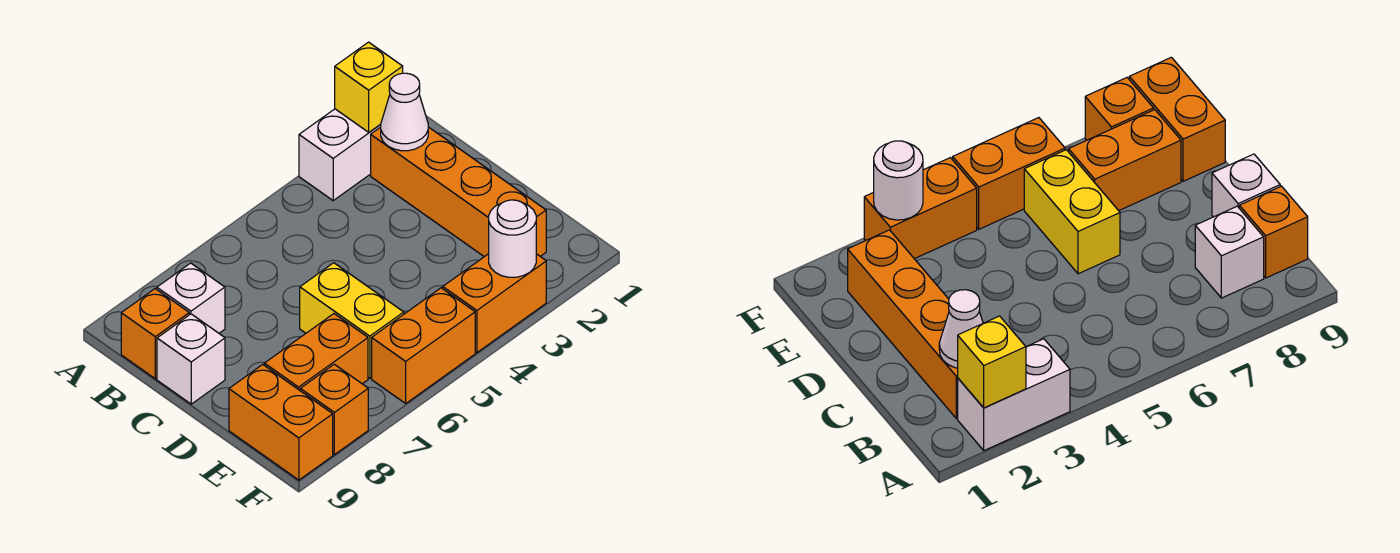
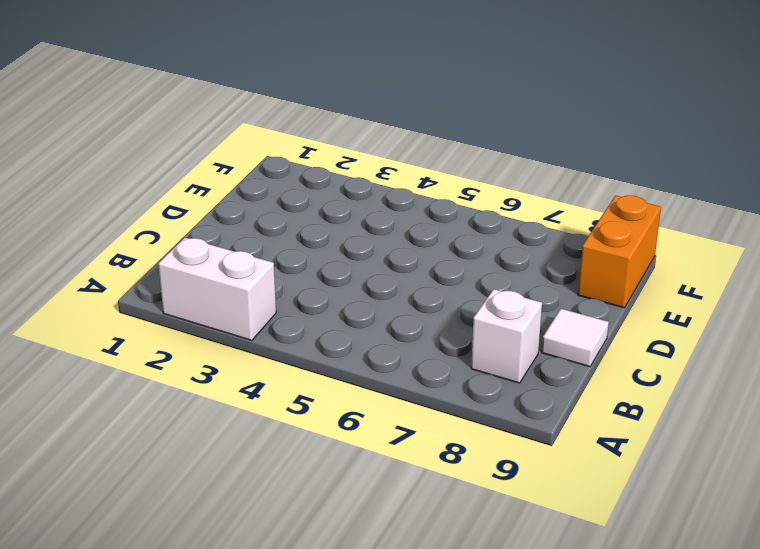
white 1x1 tile [542,309,609,367] -> white 1x1 brick [157,314,225,404]
none -> orange 1x4 brick [371,127,546,257]
none -> orange 1x1 brick [121,289,189,379]
none -> yellow 1x2 brick [300,263,404,378]

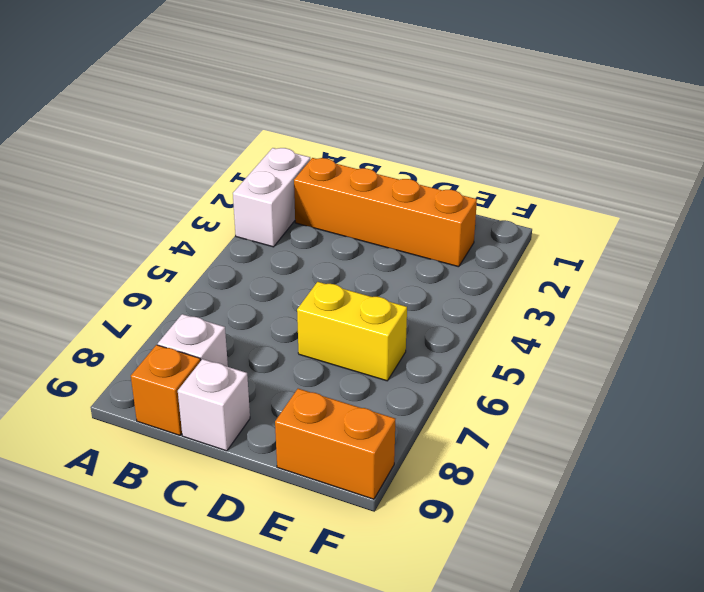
none -> orange 1x2 brick [264,314,368,390]
none -> orange 1x2 brick [443,254,546,353]
none -> orange 1x2 brick [372,288,475,403]

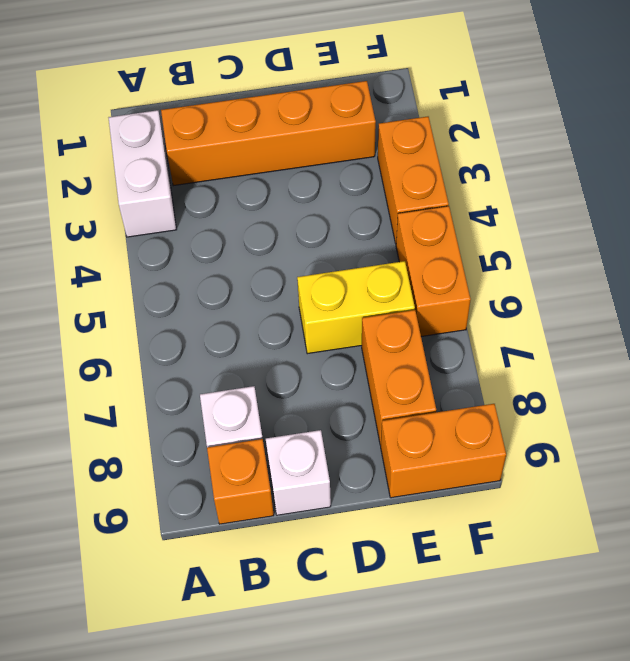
none -> orange 1x1 brick [300,364,368,455]
none -> yellow 1x1 brick [335,42,403,132]
none -> white 1x1 cone [380,73,428,151]

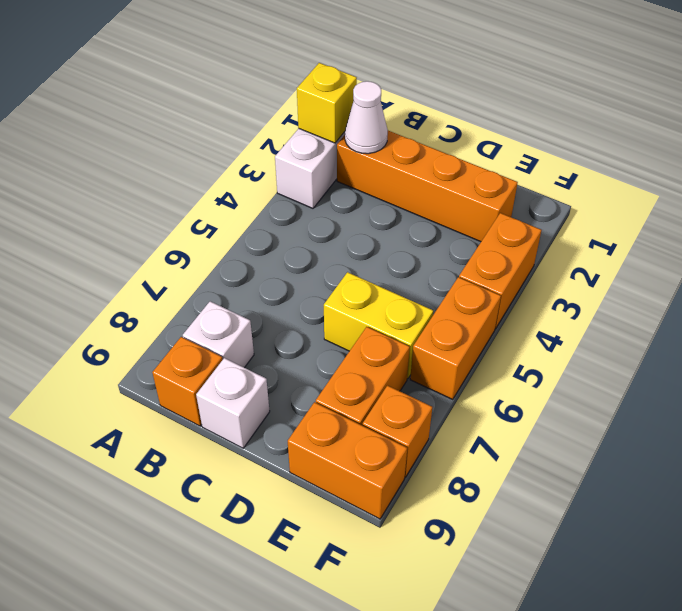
none -> white 1x1 round brick [489,200,536,277]

